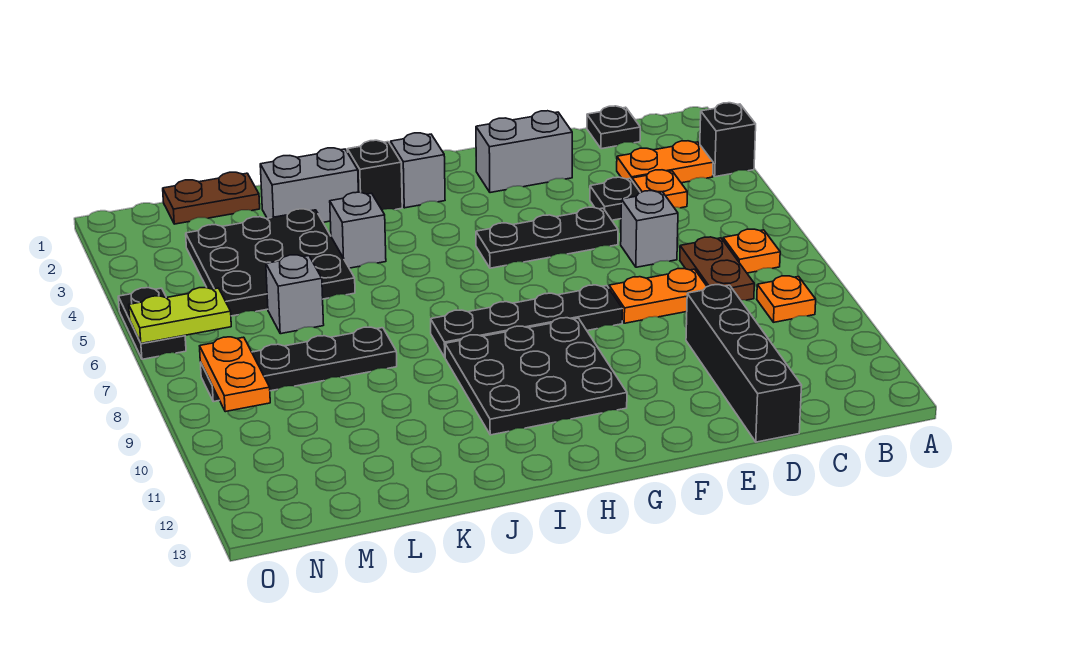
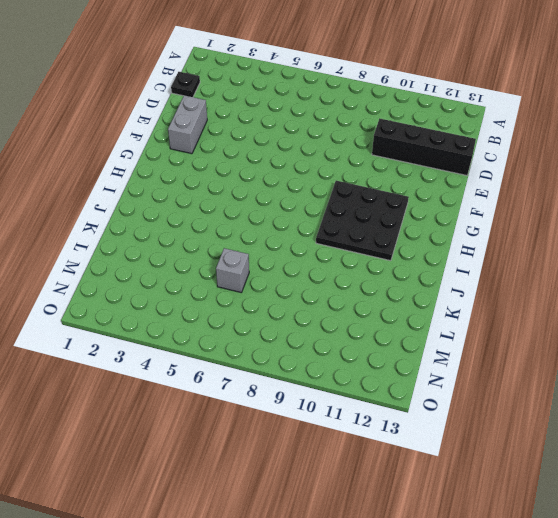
none -> black 1x1 brick [700,103,756,177]
none -> orange 1x2 plate [617,141,713,183]
none -> orange 1x1 plate [723,229,780,273]

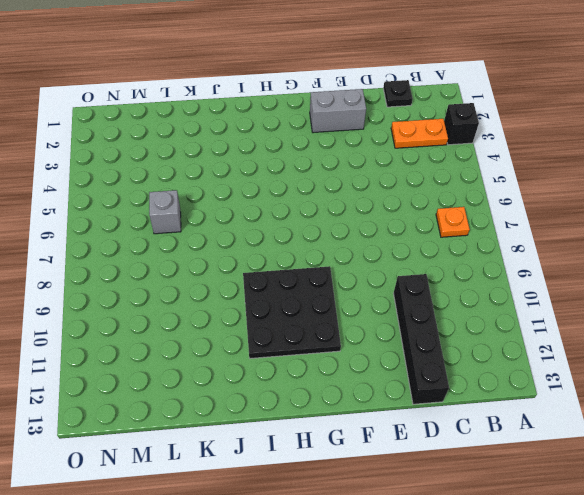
none -> orange 1x1 plate [757,276,816,322]
none -> orange 1x1 plate [632,170,687,208]
none -> brown 1x2 plate [680,237,754,300]

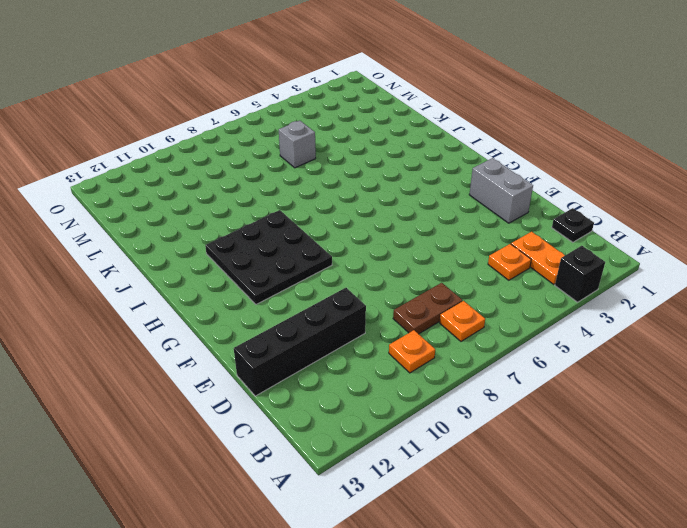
none -> black 1x1 plate [590,177,640,220]
none -> grey 1x1 brick [621,191,678,267]
none -> orange 1x2 plate [609,269,707,323]

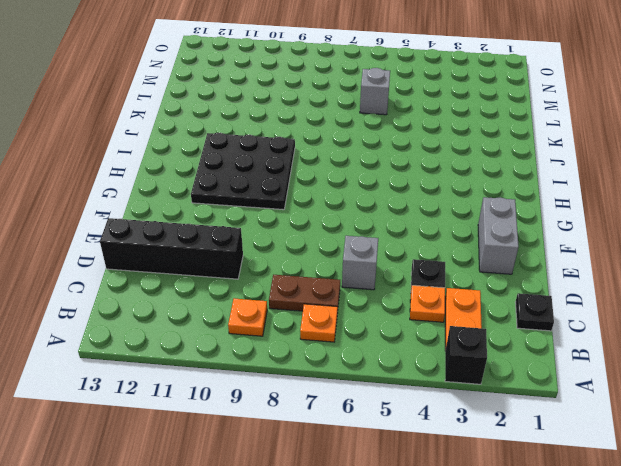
none -> orange 1x2 plate [609,269,707,323]
none -> black 1x3 plate [476,207,618,268]
none -> black 1x4 plate [431,285,622,357]

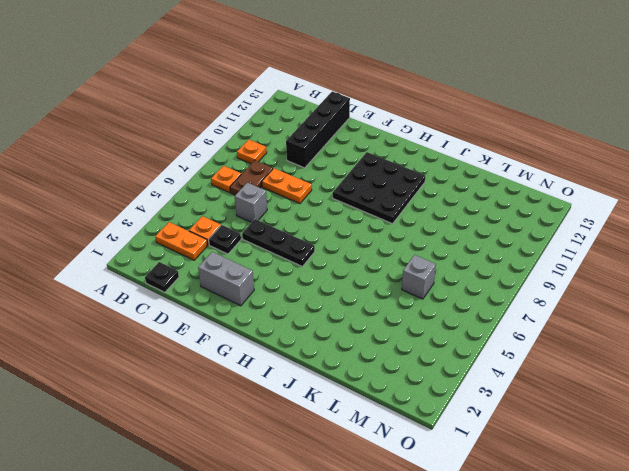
none -> black 1x1 brick [700,103,756,177]
none -> black 1x4 plate [431,285,622,357]
none -> grey 1x1 brick [391,133,445,208]

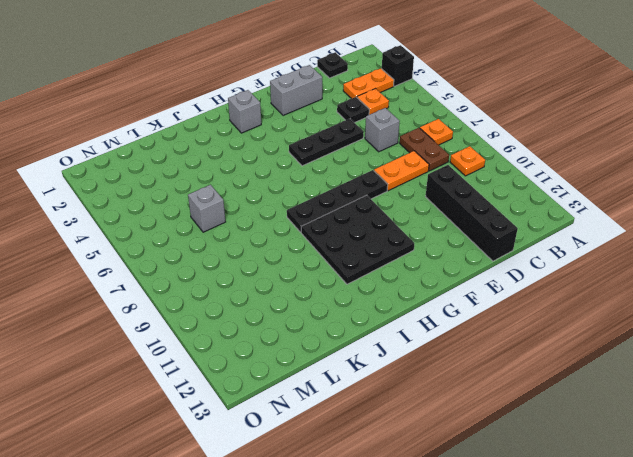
none -> black 1x1 brick [347,140,402,210]
none -> grey 1x2 brick [260,148,358,222]
none -> grey 1x1 brick [330,192,386,268]

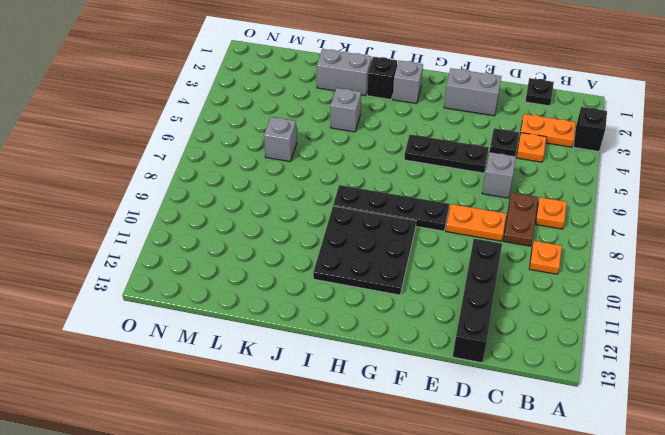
none -> black 3x3 plate [186,209,355,316]
none -> black 1x4 plate [200,327,397,402]
none -> brown 1x2 plate [163,172,260,224]

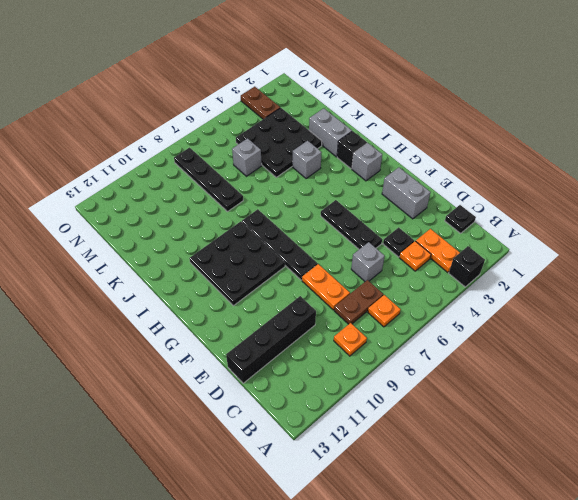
brown 1x2 plate [241,87,280,119] -> brown 1x2 plate moved to [163,172,260,224]
none -> black 1x2 plate [118,288,186,359]
none -> lime 1x2 plate [129,288,231,343]
none -> orange 1x2 plate [200,337,270,412]

